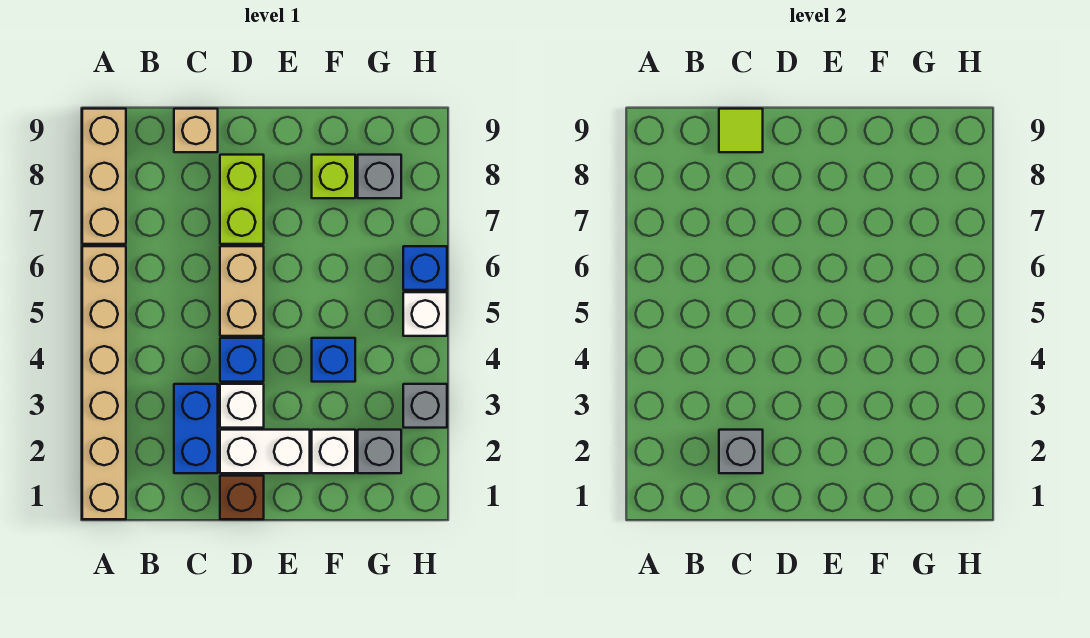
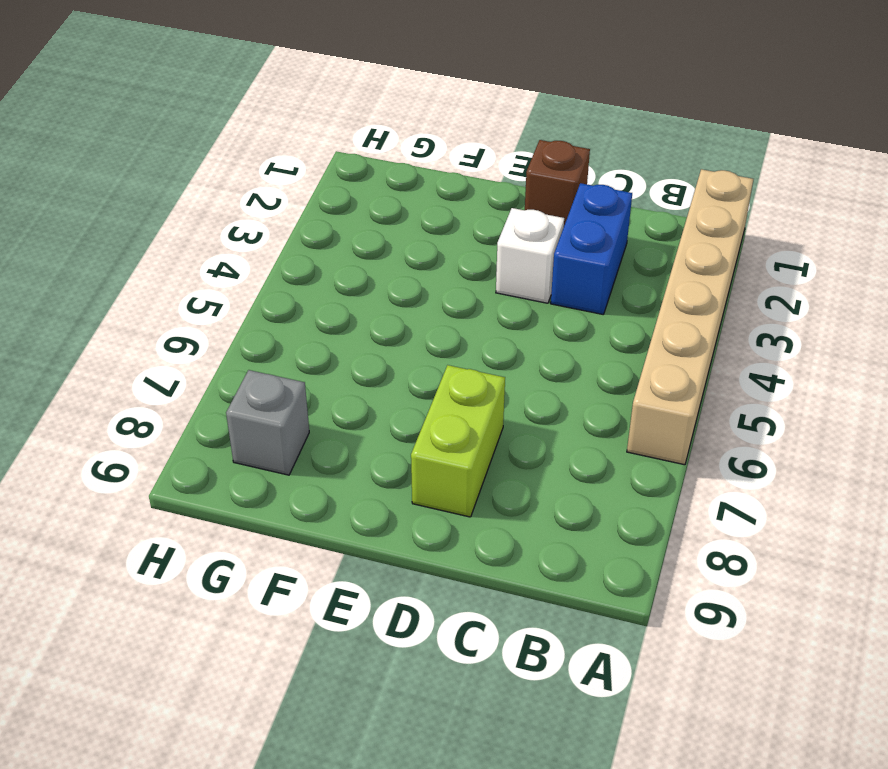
none -> tan 1x3 brick [82,109,126,244]
none -> tan 1x1 brick [174,109,218,152]
none -> white 1x2 brick [220,430,310,473]

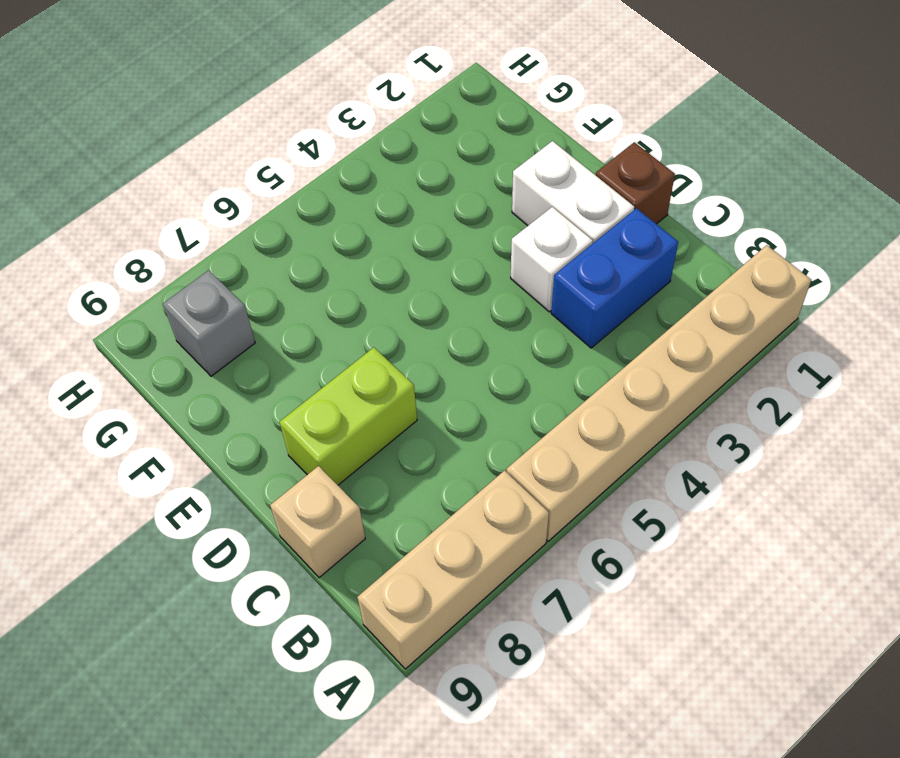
none -> blue 1x1 brick [220,338,264,382]
none -> tan 1x2 brick [220,246,264,336]
none -> white 1x1 brick [312,430,355,473]

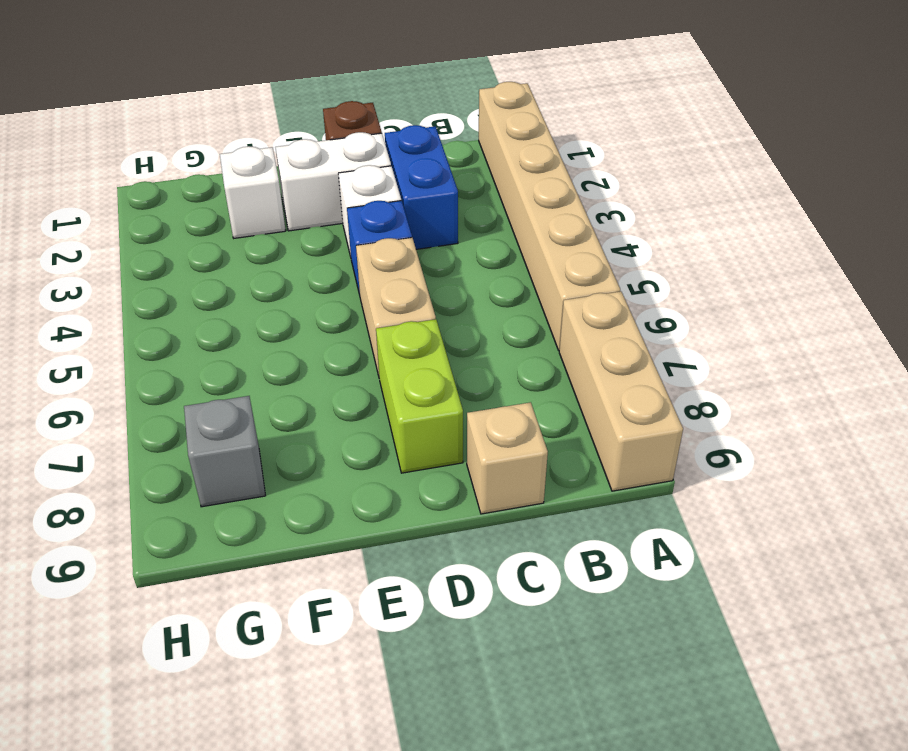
none -> blue 1x1 brick [312,338,355,382]
none -> lime 1x1 brick [312,155,355,198]
none -> grey 1x1 brick [358,430,401,473]

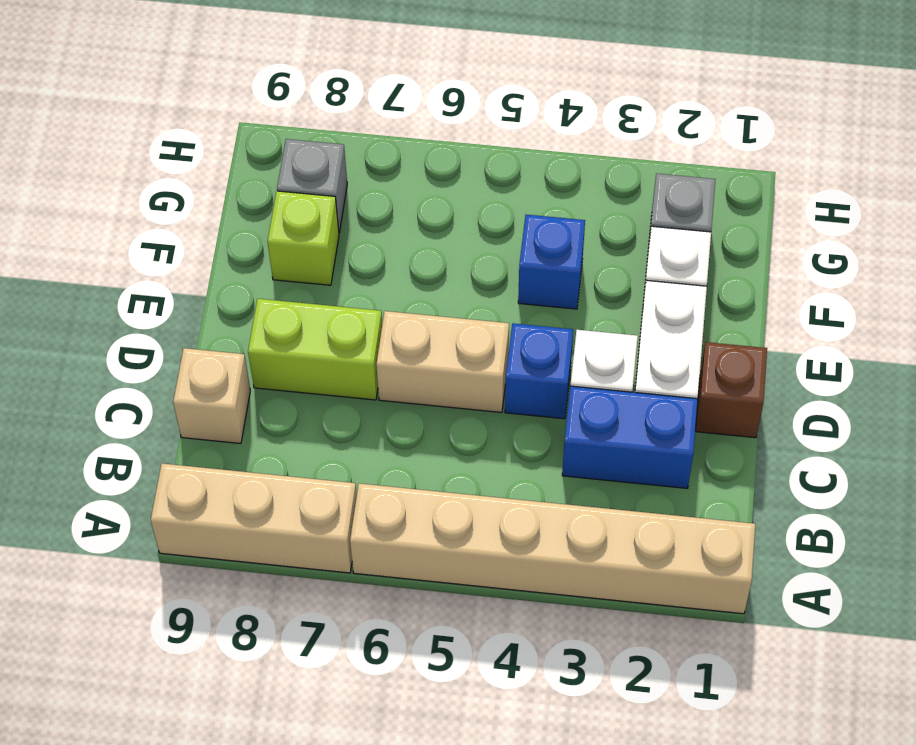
none -> grey 1x1 brick [403,384,447,428]
none -> white 1x1 brick [403,292,447,336]
none -> blue 1x1 brick [403,246,447,290]

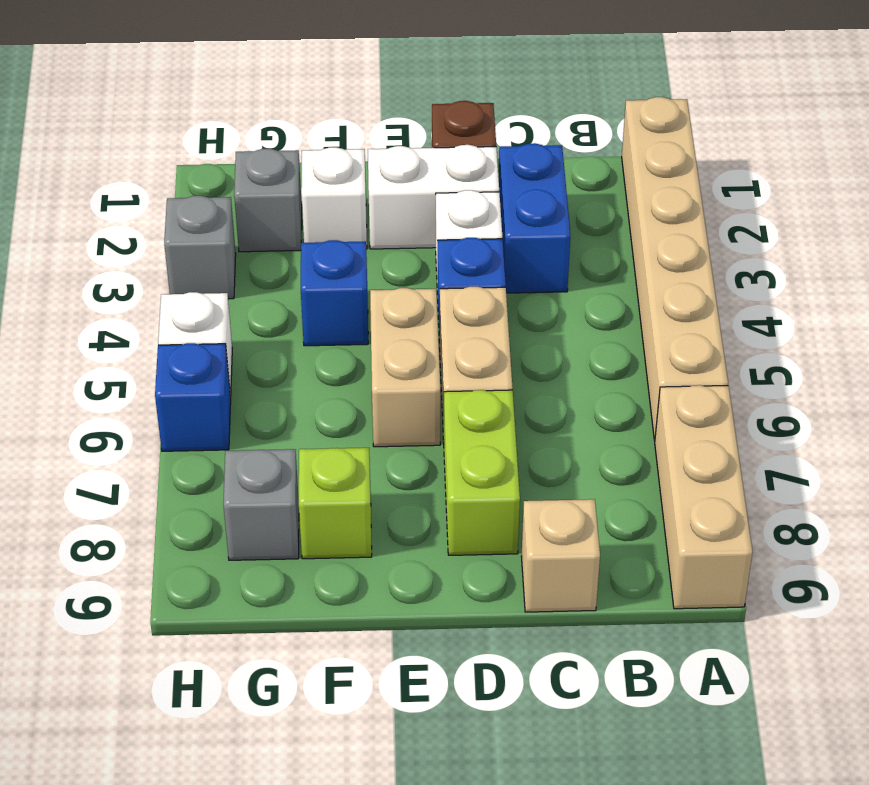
tan 1x2 brick [370,288,440,447] -> none
none -> grey 1x1 brick [719,430,763,473]
none -> lime 1x1 tile [719,109,763,152]

